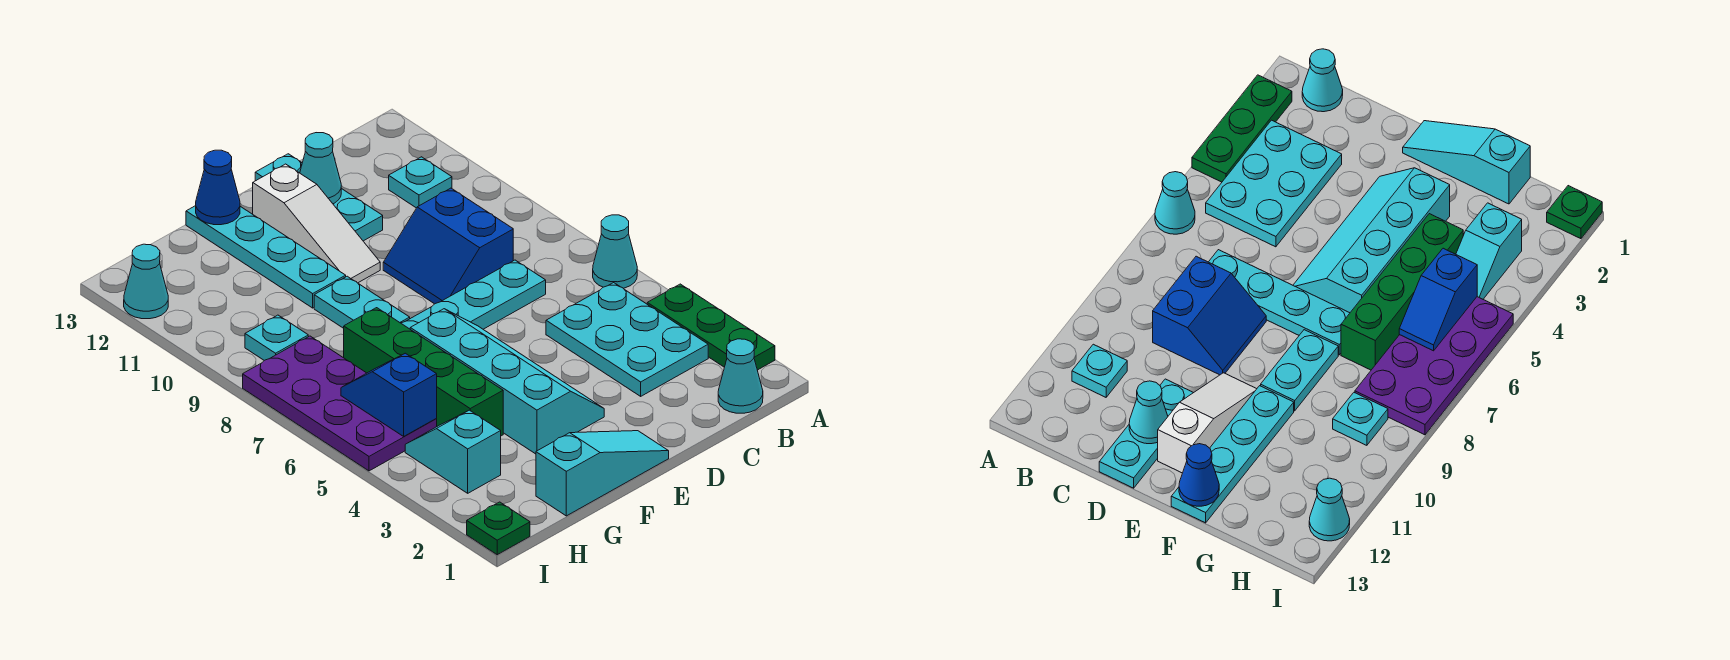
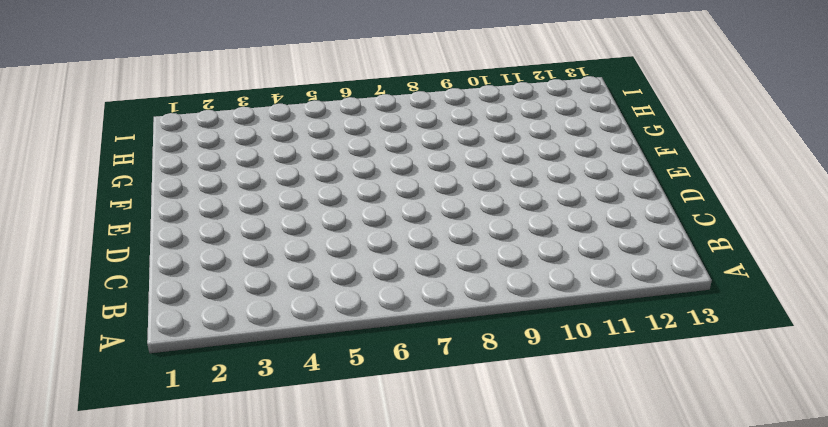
none -> green 1x3 plate [647,284,775,370]
none -> cyan 1x1 cone [593,215,637,288]
none -> cyan 1x1 cone [718,339,763,413]

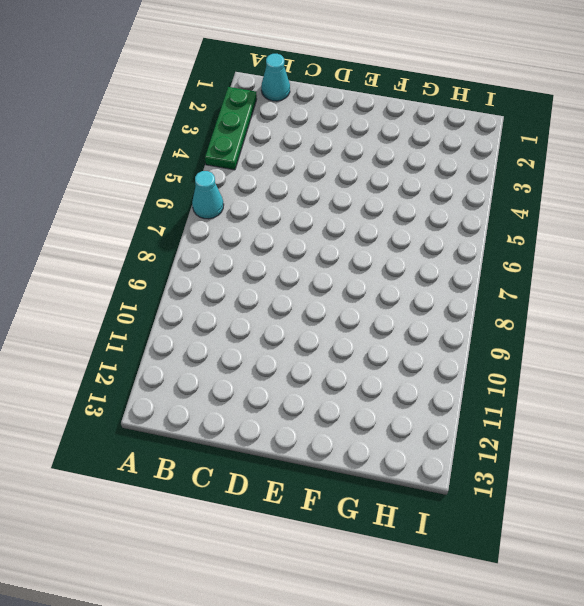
none -> cyan 2x3 plate [546,283,708,396]
none -> cyan 1x1 plate [389,157,452,208]
none -> cyan 1x4 plate [401,260,546,329]

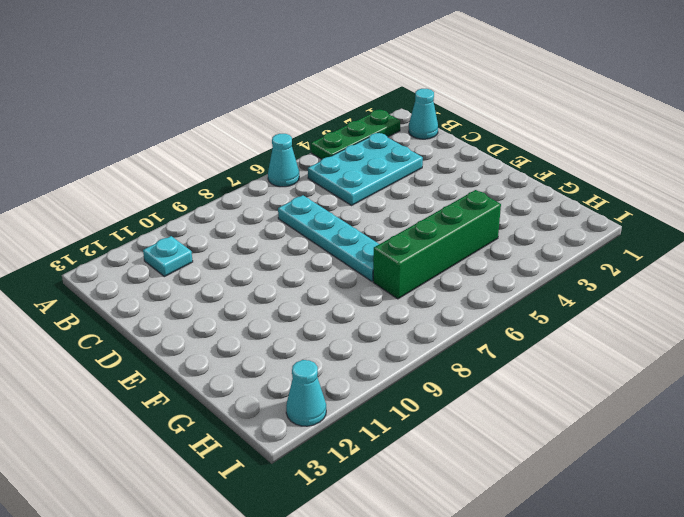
none -> blue 2x2 slope [383,188,513,304]
none -> cyan 1x3 plate [255,154,383,241]
none -> cyan 1x3 slope [536,431,669,516]

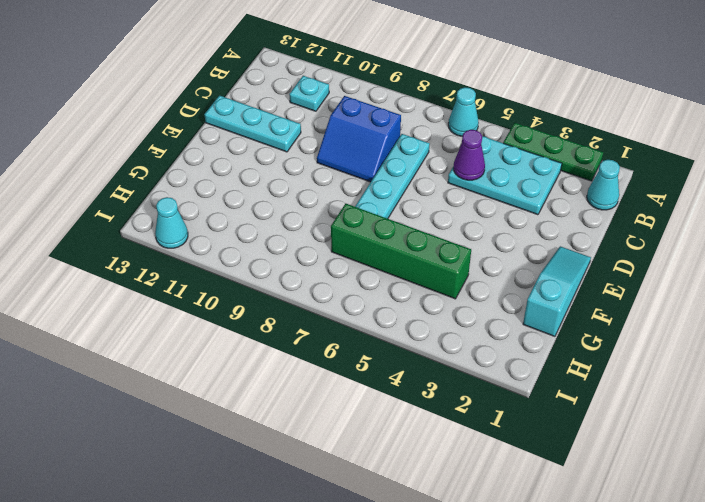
purple 1x1 cone [454,130,485,180] -> none
none -> cyan 2x4 slope [410,309,604,454]
none -> white 1x3 slope [253,164,380,283]
none -> cyan 1x2 plate [314,276,410,328]

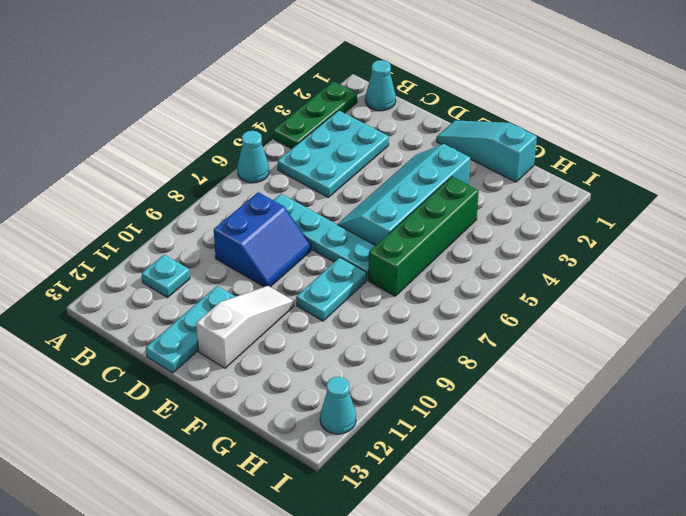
none -> cyan 1x4 plate [186,206,346,308]
none -> cyan 1x2 slope [405,410,501,493]
none -> purple 2x4 plate [243,336,437,471]

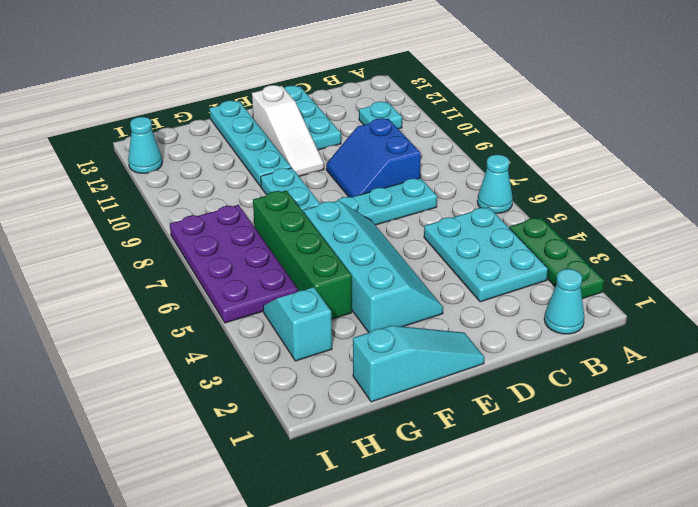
none -> cyan 1x1 plate [245,315,308,360]
none -> green 1x1 plate [467,502,530,555]
none -> cyan 1x1 cone [300,133,341,204]

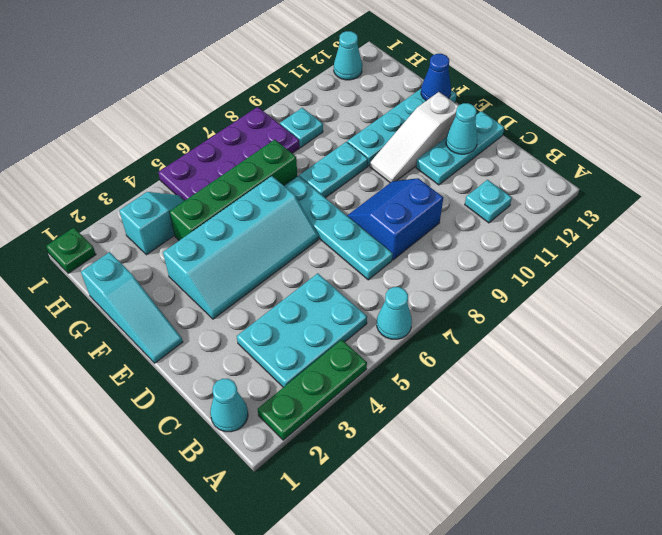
none -> blue 1x2 slope [341,353,437,436]

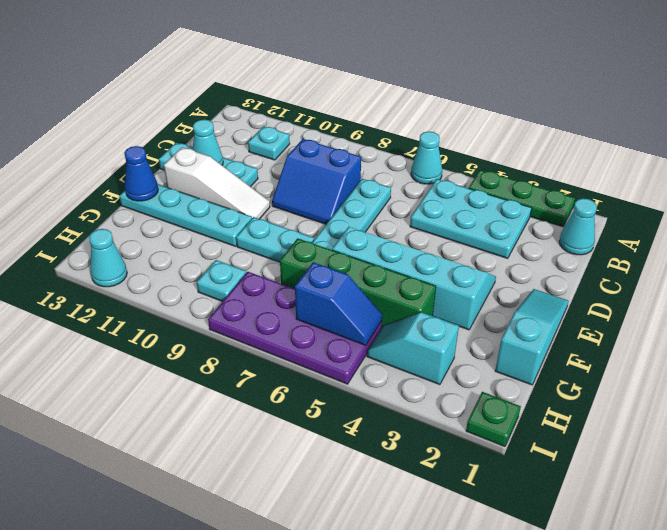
blue 1x2 slope [295,262,382,345] -> blue 1x2 slope turned to [341,353,437,436]

